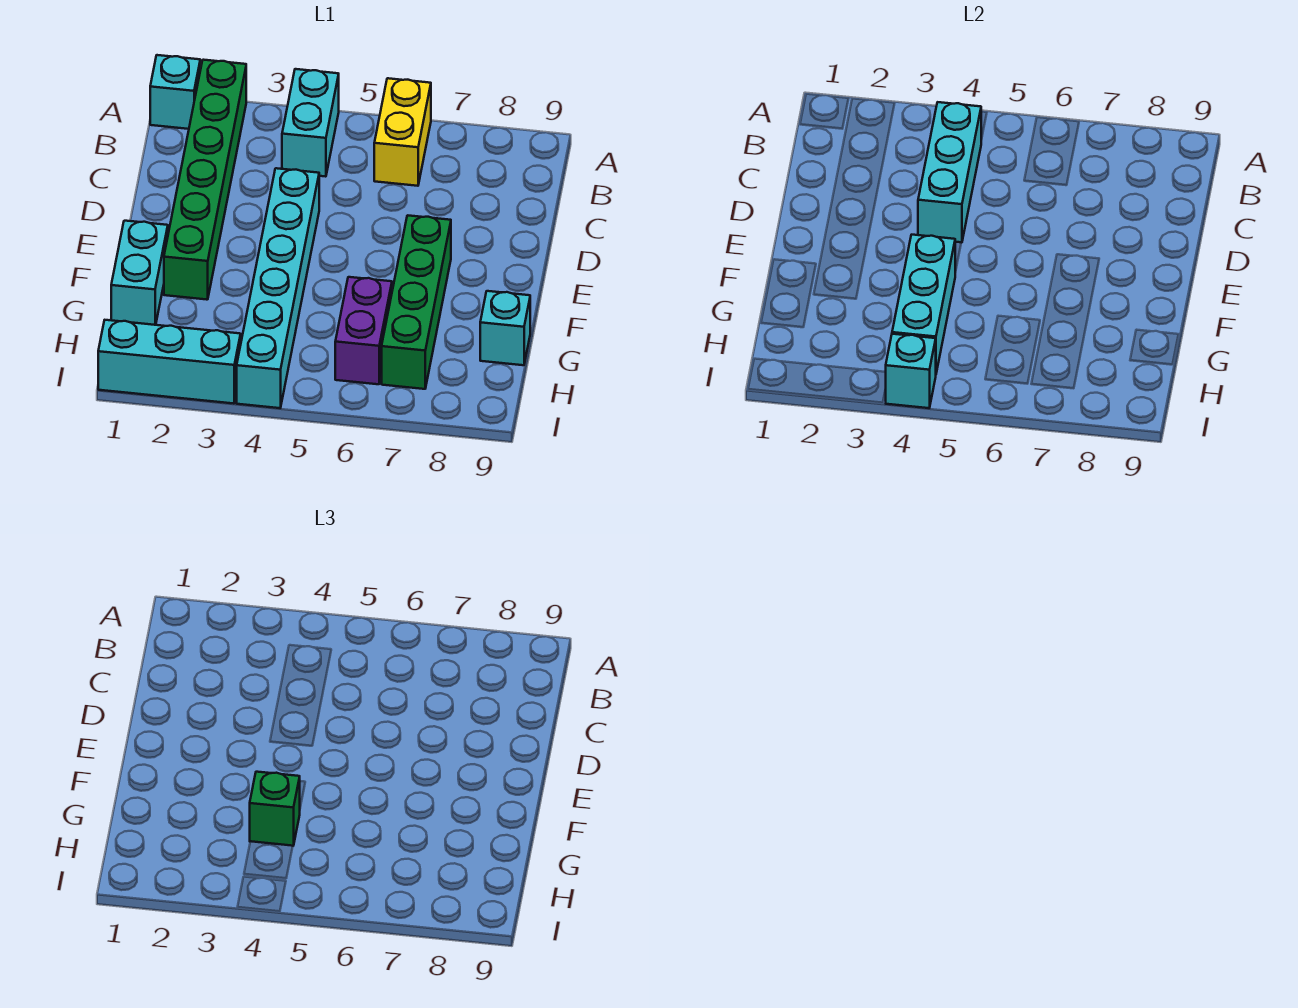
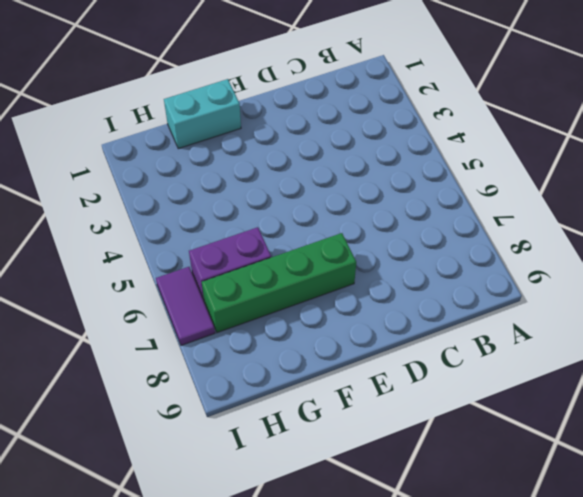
purple 1x2 tile [156,267,215,345] -> none
none -> cyan 1x1 brick [150,55,200,129]
none -> green 1x6 brick [164,60,246,300]
none -> cyan 1x2 brick [282,69,339,177]

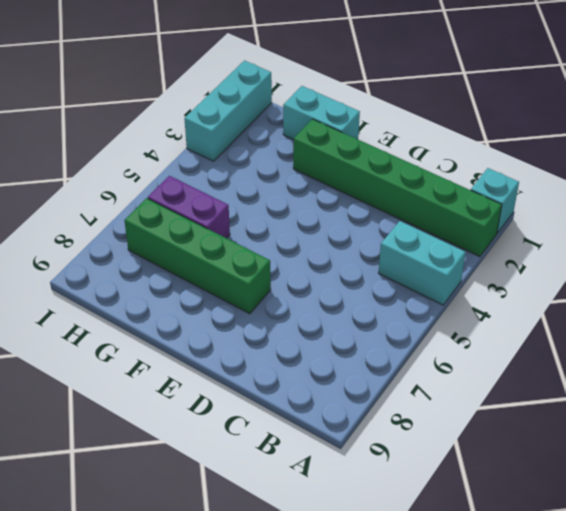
none -> yellow 1x2 brick [374,78,431,186]
none -> cyan 1x6 brick [237,168,319,408]
none -> cyan 1x1 brick [480,291,530,365]

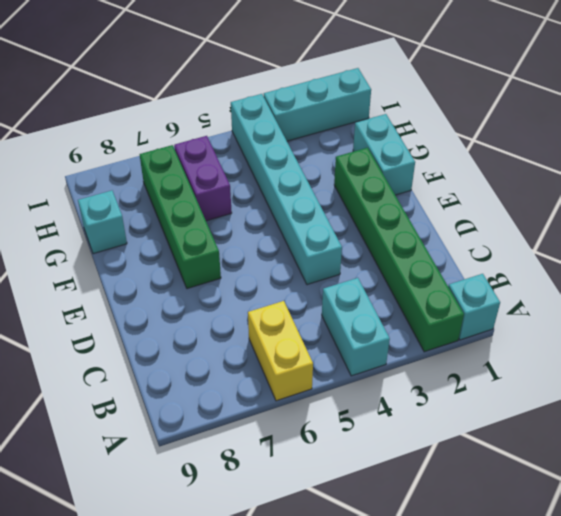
none -> cyan 1x3 brick [918,102,981,243]
none -> cyan 1x3 brick [892,235,955,373]
none -> cyan 1x1 brick [885,334,936,408]

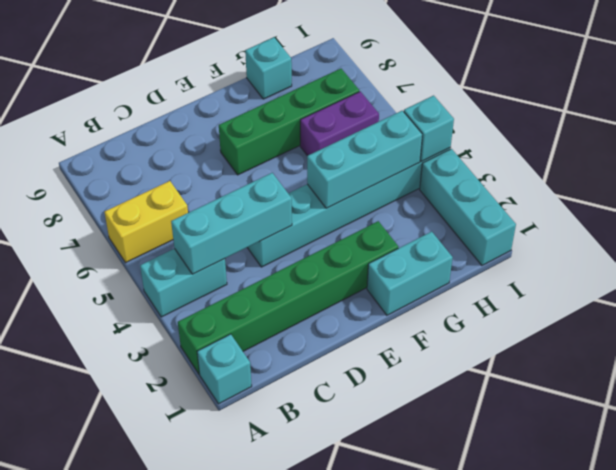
none -> green 1x1 brick [250,772,300,846]

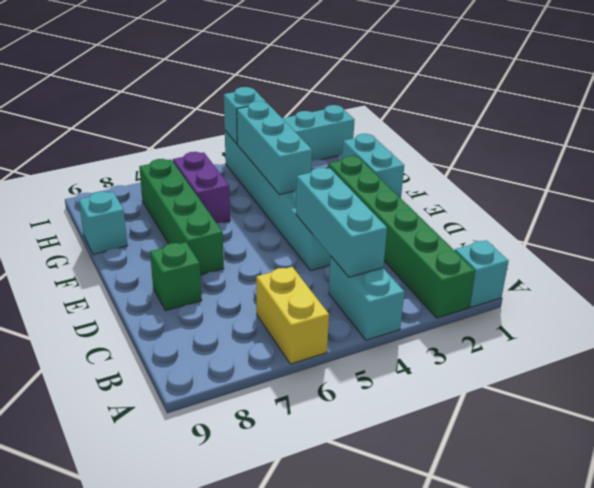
green 1x1 brick [150,242,202,310] -> green 1x1 brick moved to [250,772,300,846]

